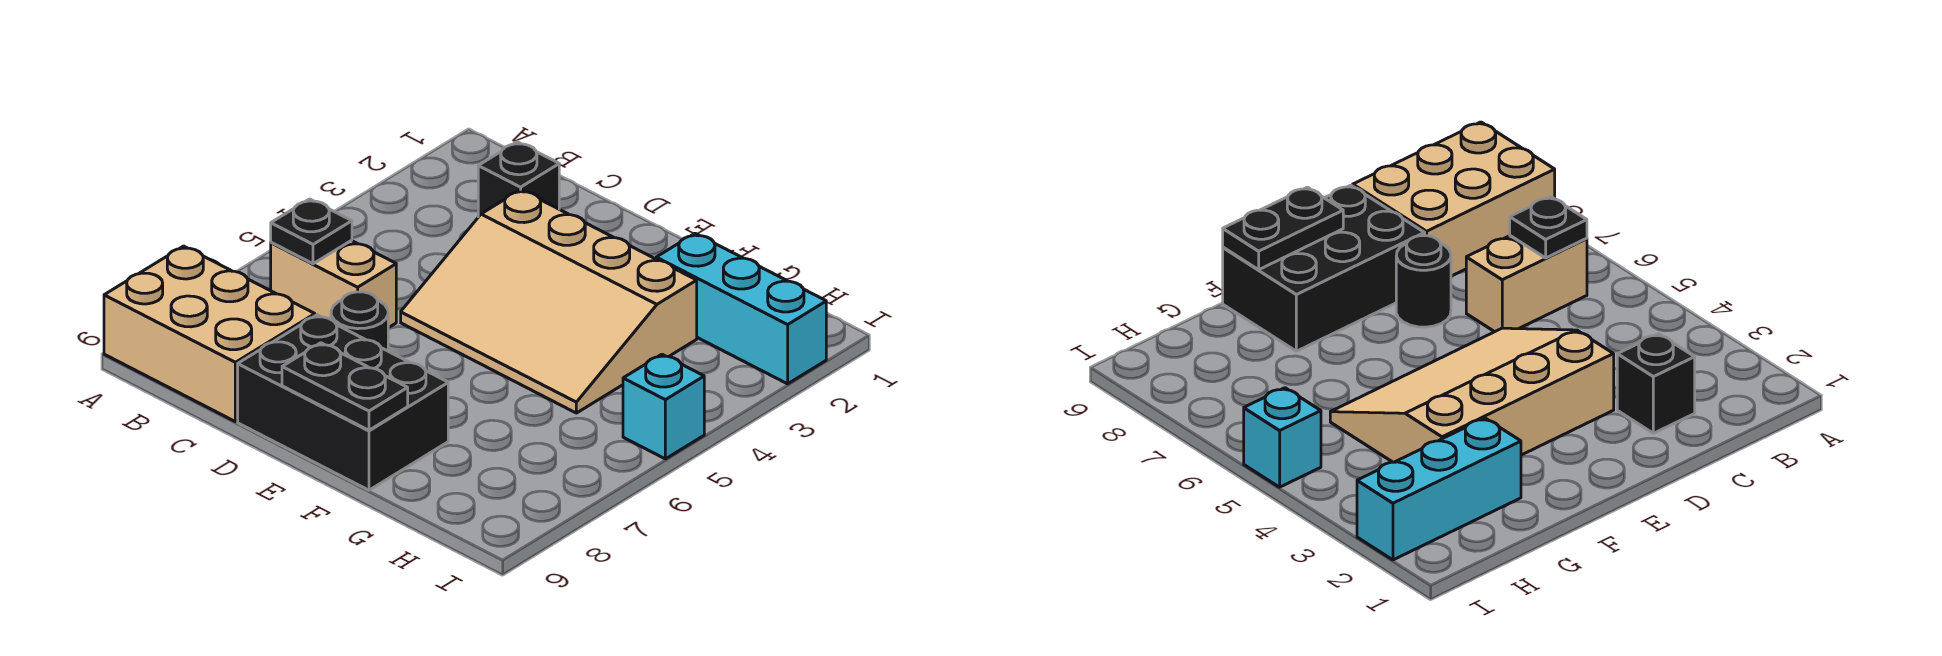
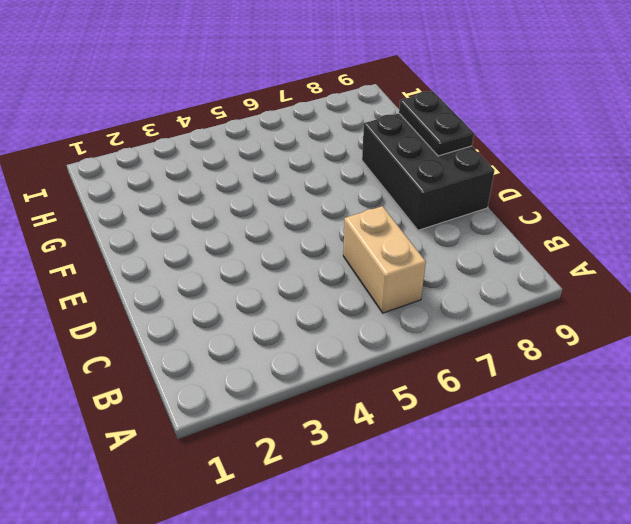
none -> tan 2x3 brick [104,246,315,422]
none -> black 1x1 brick [478,142,559,217]

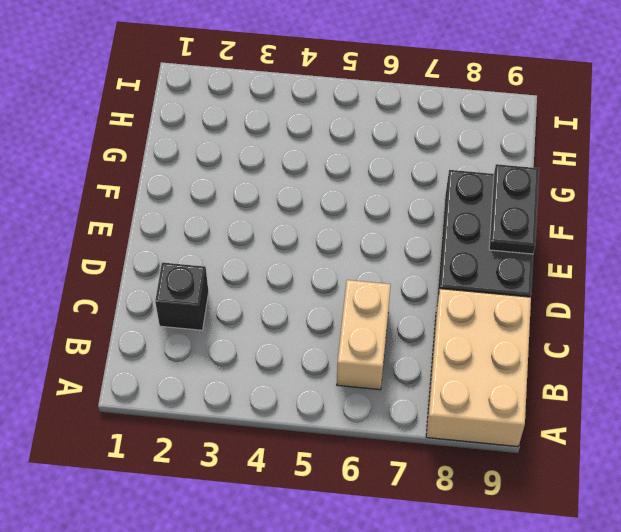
none -> tan 3x4 slope [401,190,697,413]
none -> black 1x1 round brick [331,292,388,351]

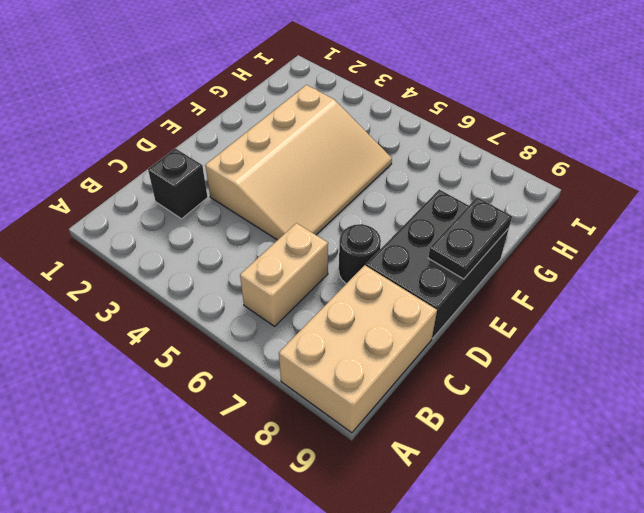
none -> cyan 1x3 brick [656,234,826,384]
none -> cyan 1x1 brick [623,354,704,459]

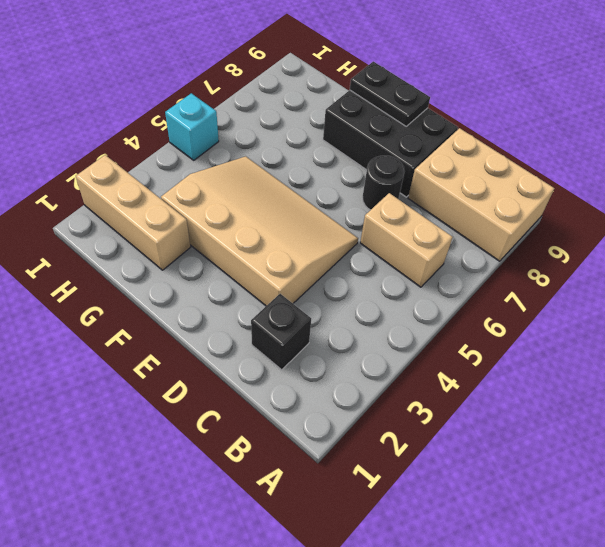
tan 1x3 brick [76,155,190,270] -> cyan 1x3 brick [656,234,826,384]
none -> black 1x1 plate [271,199,352,264]

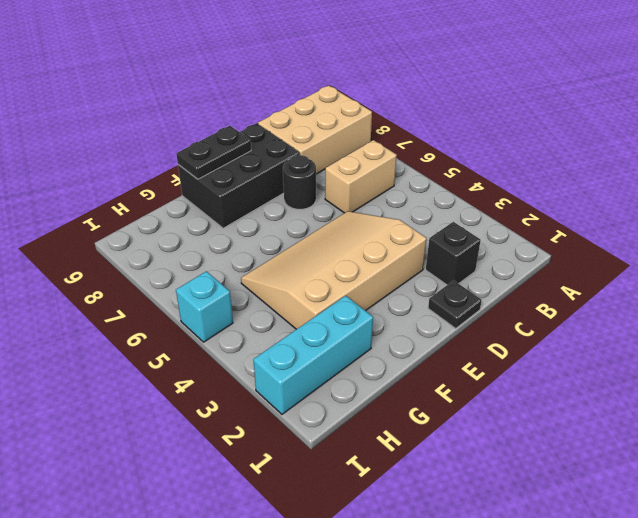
black 1x1 plate [428,280,482,329] -> black 1x1 plate moved to [271,199,352,264]

